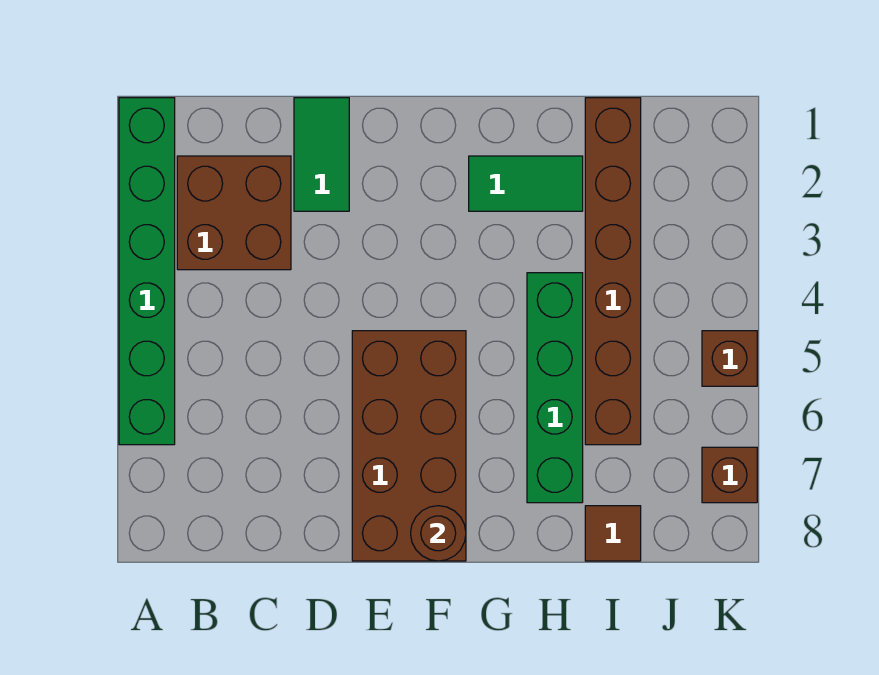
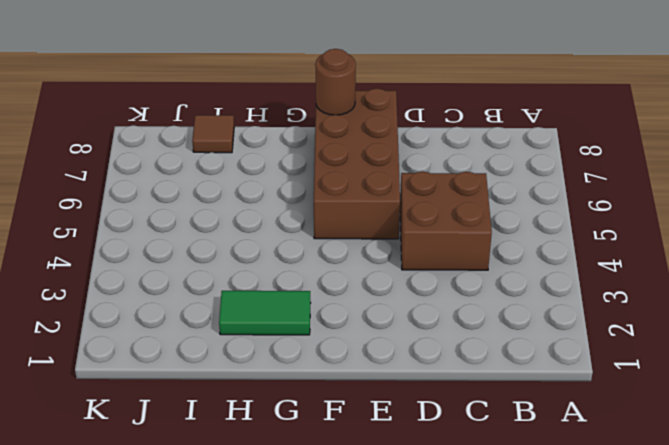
brown 2x2 brick [400,171,492,270] -> brown 2x2 brick moved to [177,156,291,270]
none -> green 1x6 brick [119,98,175,445]
none -> green 1x2 tile [294,98,349,211]

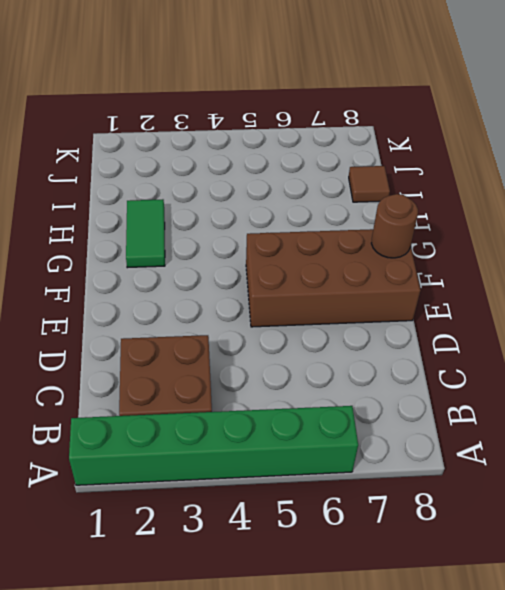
none -> green 1x2 tile [294,98,349,211]
none -> green 1x4 brick [527,273,583,503]

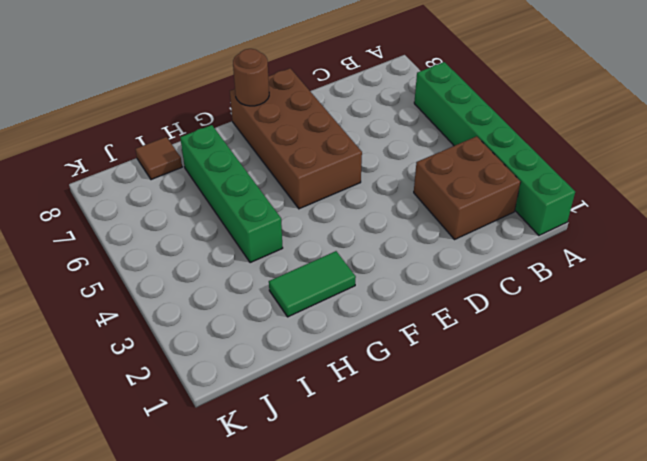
none -> green 1x2 tile [294,98,349,211]
none -> brown 1x6 brick [585,98,641,445]

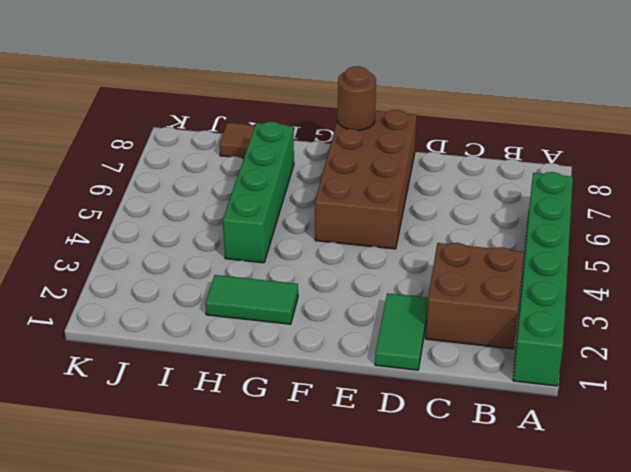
none -> brown 1x6 brick [585,98,641,445]
none -> brown 1x1 brick [702,331,757,386]

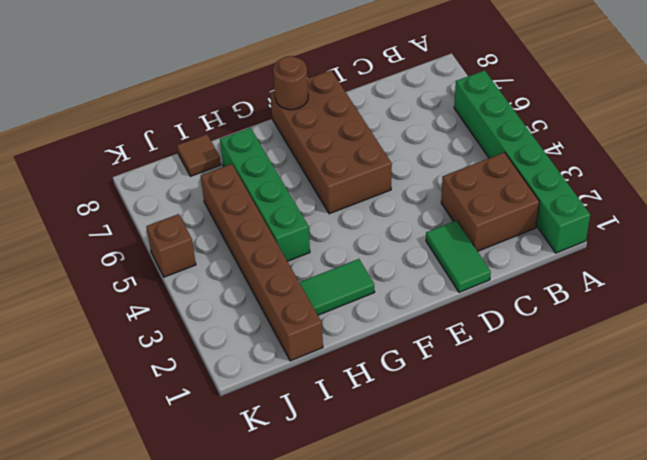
none -> brown 1x1 brick [702,447,757,503]

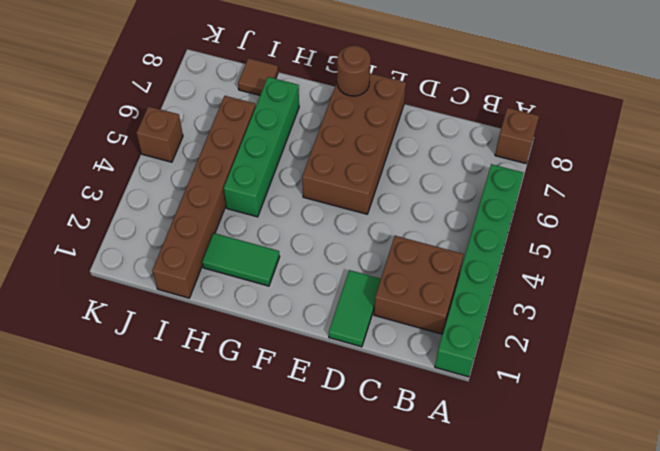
brown 1x1 brick [495,108,539,164] -> brown 1x1 brick moved to [702,447,757,503]

